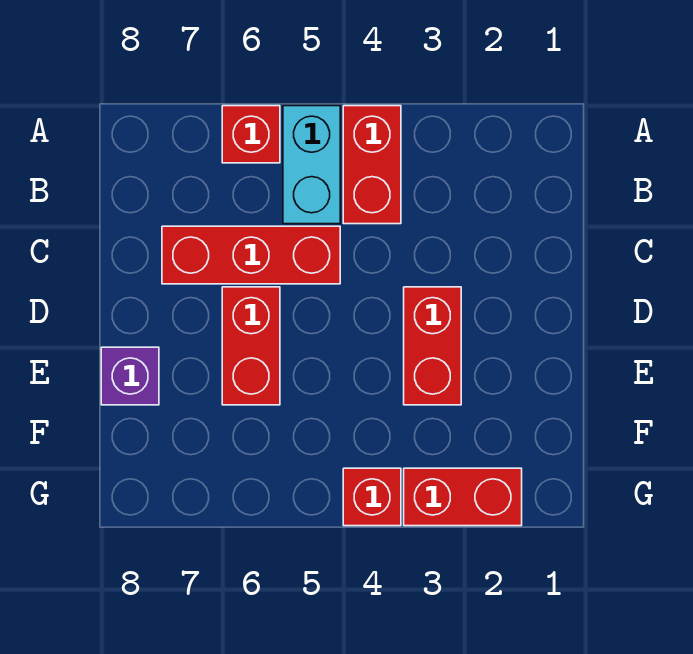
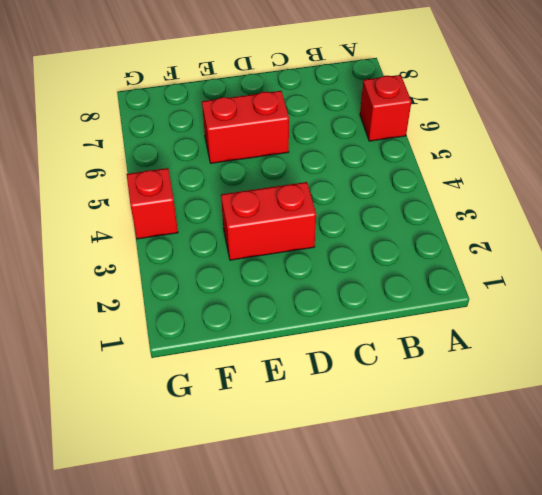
none -> red 1x2 brick [343,106,401,224]
none -> cyan 1x2 brick [283,106,340,224]

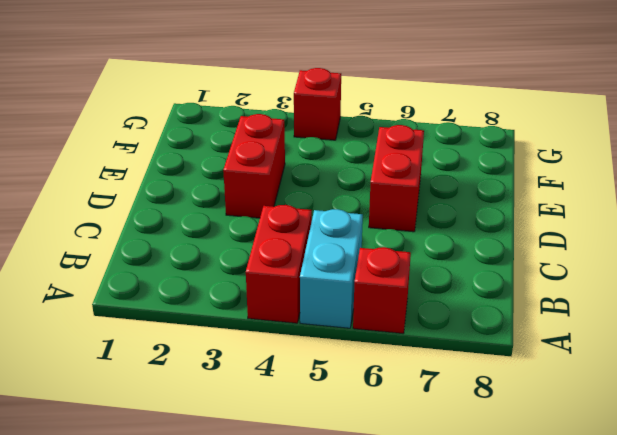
none -> red 1x3 brick [162,226,340,284]
none -> purple 1x1 brick [101,347,159,405]

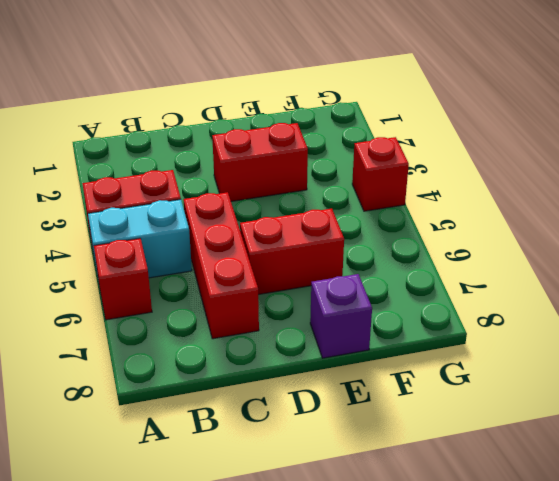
none -> red 1x2 brick [404,468,522,526]

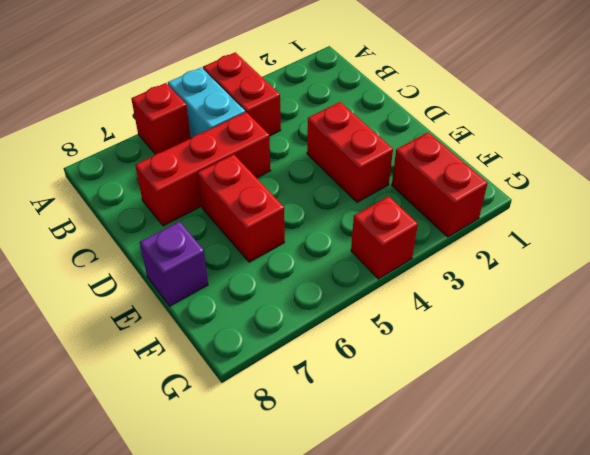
red 1x2 brick [392,133,488,237] -> red 1x2 brick turned to [404,468,522,526]

